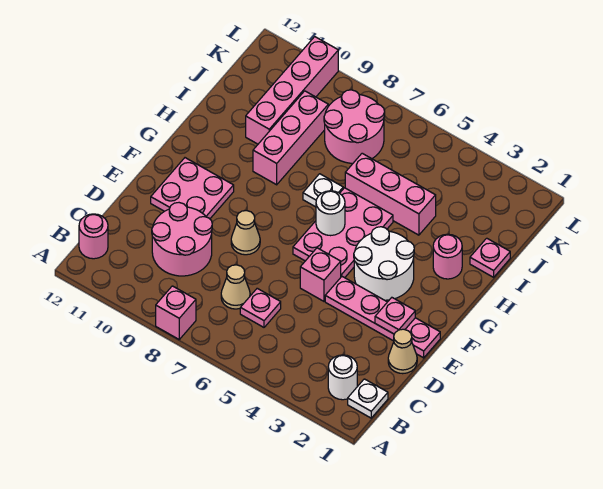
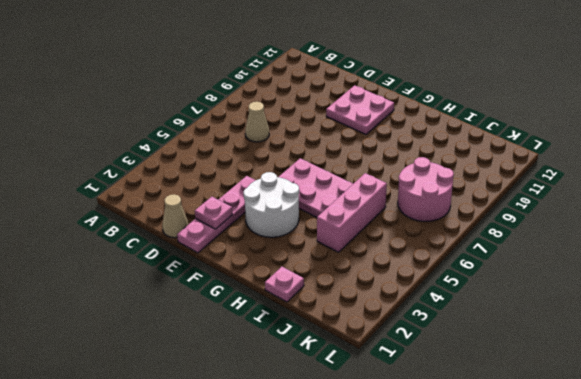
none -> pink 1x1 brick [156,286,196,339]
none -> white 1x1 plate [348,379,388,418]
none -> white 1x1 round brick [328,355,357,400]

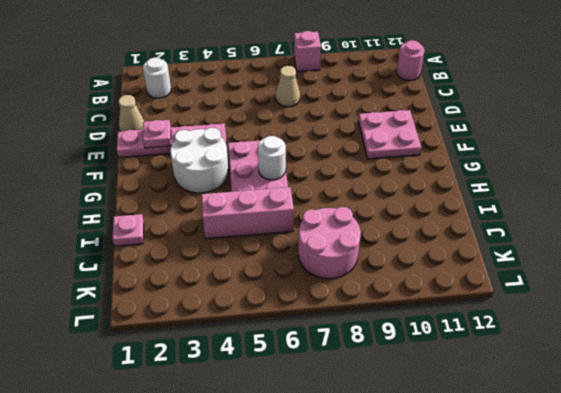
none -> white 1x1 plate [348,379,388,418]
none -> pink 1x1 plate [240,288,281,327]
none -> pink 2x2 round brick [152,203,212,276]

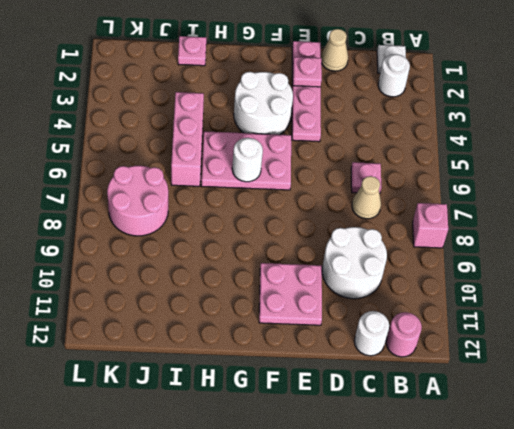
white 2x2 round brick [322,227,387,299] -> pink 2x2 round brick [152,203,212,276]
white 1x1 round brick [354,311,389,356] -> none
none -> pink 1x1 brick [300,248,341,301]
none -> tan 1x1 cone [231,211,260,255]
none -> pink 1x1 round brick [433,234,462,279]

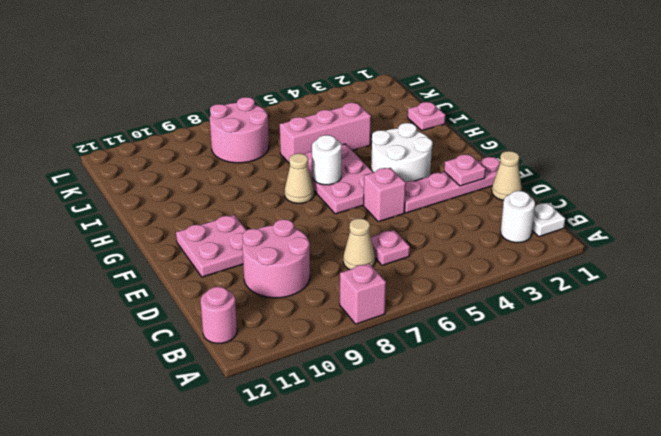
tan 1x1 cone [285,153,314,203] -> tan 1x1 cone moved to [231,211,260,255]
none -> pink 1x1 round brick [433,234,462,279]
none -> white 1x1 plate [303,174,343,207]
none -> pink 1x3 brick [253,91,328,185]

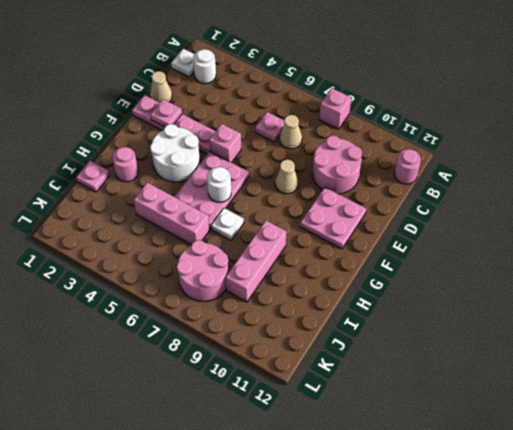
none -> pink 1x4 brick [246,37,338,144]

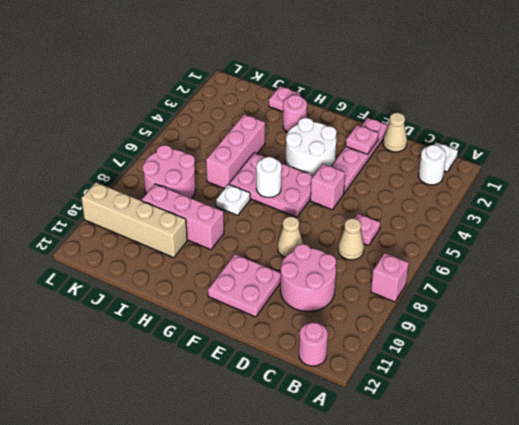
tan 1x4 brick [81,182,187,258] -> pink 1x4 brick [246,37,338,144]

